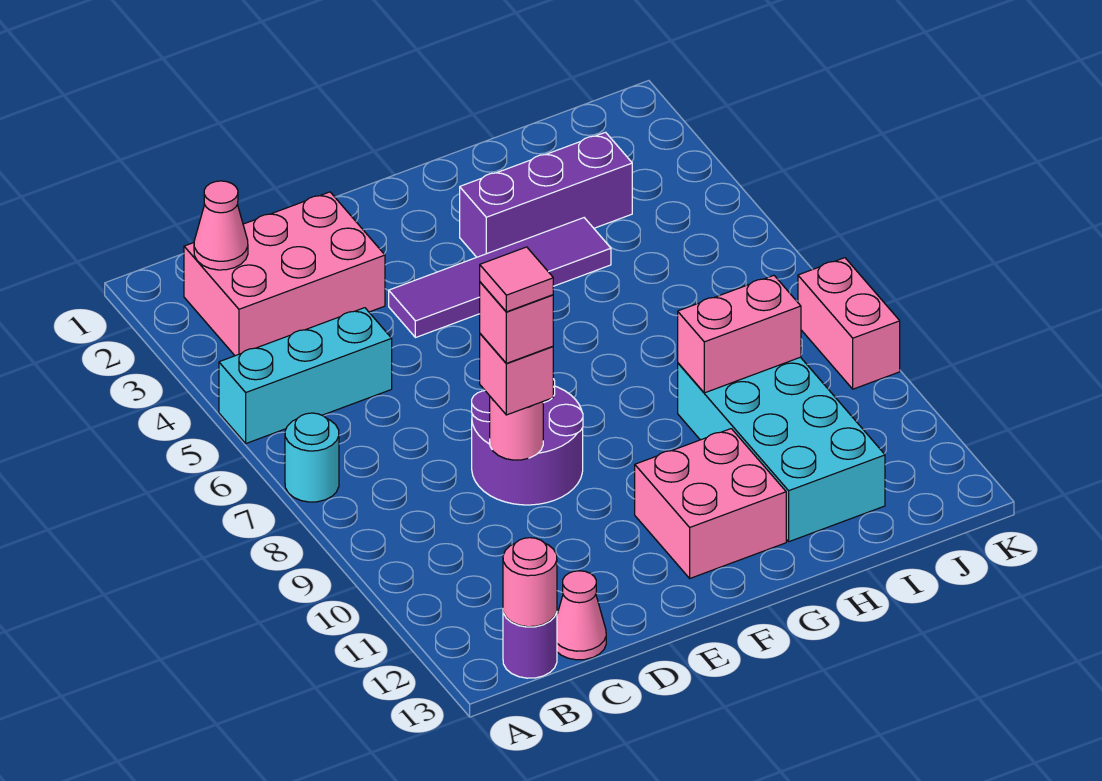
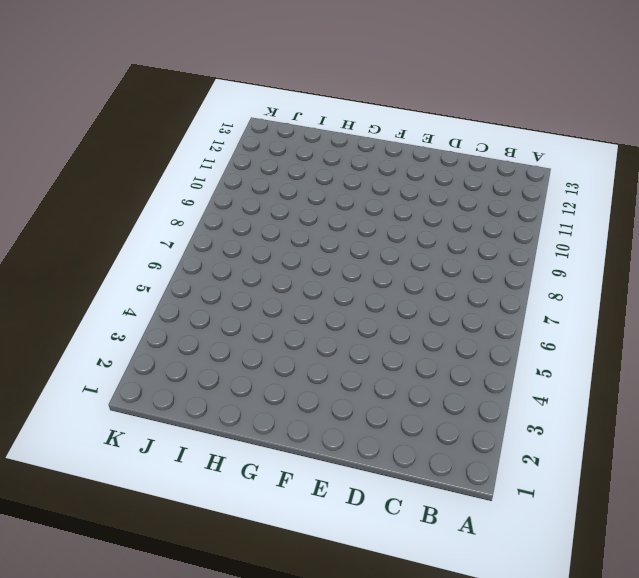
none -> cyan 1x3 brick [219,308,392,443]
none -> cyan 1x1 round brick [285,413,339,502]
none -> pink 2x3 brick [184,192,385,356]

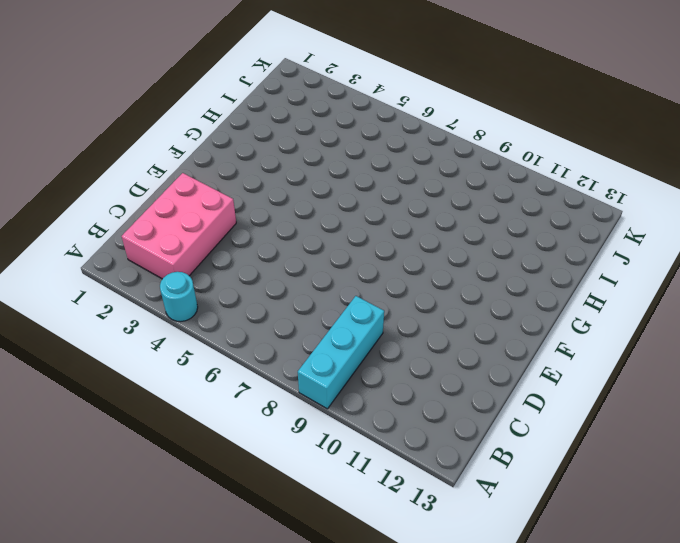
cyan 1x1 round brick [160,272,198,322] -> cyan 1x1 round brick moved to [285,413,339,502]
cyan 1x3 brick [298,296,384,409] -> cyan 1x3 brick moved to [219,308,392,443]
none -> purple 1x1 round brick [503,612,557,678]
none -> pink 1x1 cone [557,571,606,660]
none -> purple 2x2 round brick [472,379,583,505]

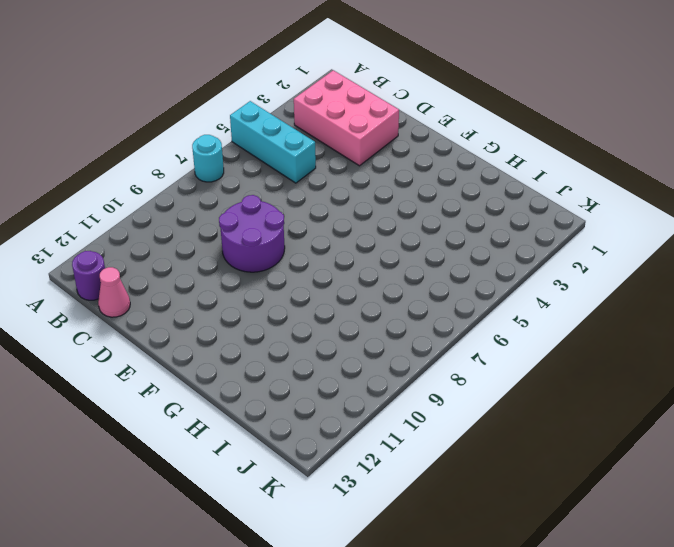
none -> purple 1x4 tile [389,218,611,338]
none -> pink 2x2 brick [635,429,786,578]
none -> purple 1x3 brick [460,132,632,257]

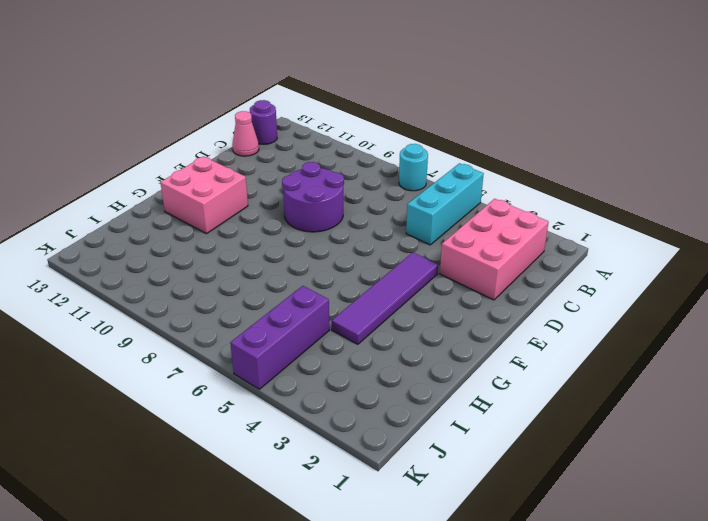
purple 1x3 brick [230,286,329,389] -> purple 1x3 brick moved to [460,132,632,257]
none -> cyan 2x4 brick [678,357,885,542]
none -> pink 1x2 brick [798,258,900,389]
none -> pink 1x1 cone [194,181,248,270]

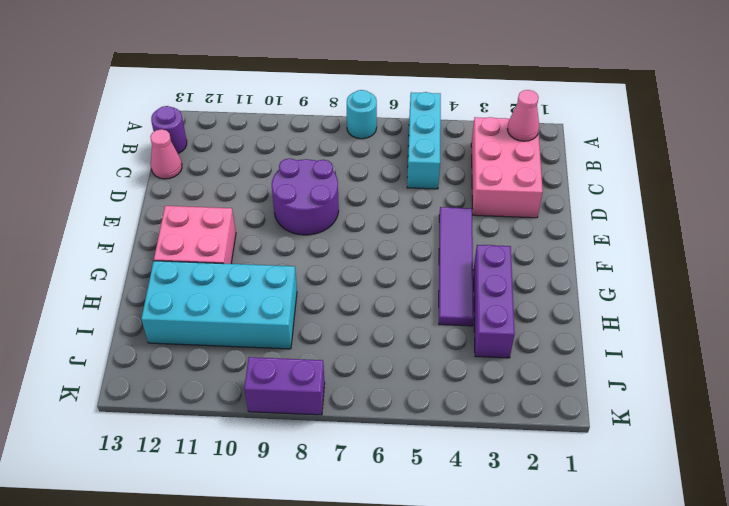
purple 1x2 brick [244,357,325,415] -> pink 1x2 brick [798,258,900,389]
none -> pink 1x1 round brick [503,538,557,627]
none -> pink 1x1 round brick [490,397,543,460]
none -> pink 1x2 brick [678,275,801,393]

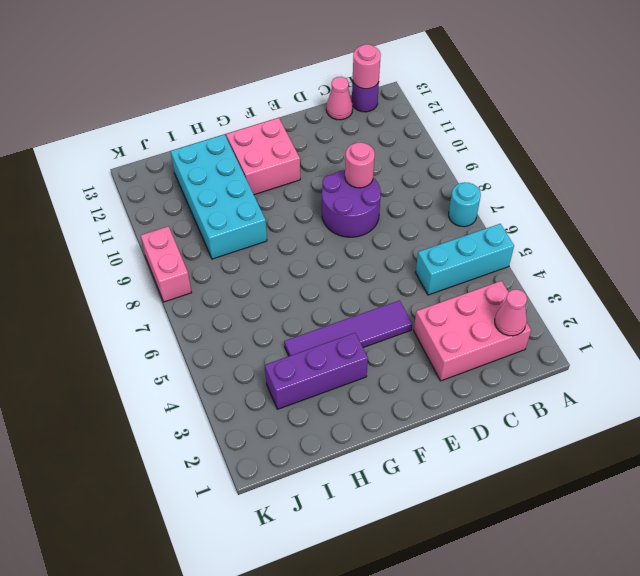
none -> pink 1x2 brick [678,275,801,393]
none -> pink 1x1 brick [480,334,553,415]
none -> pink 1x1 brick [480,282,553,363]

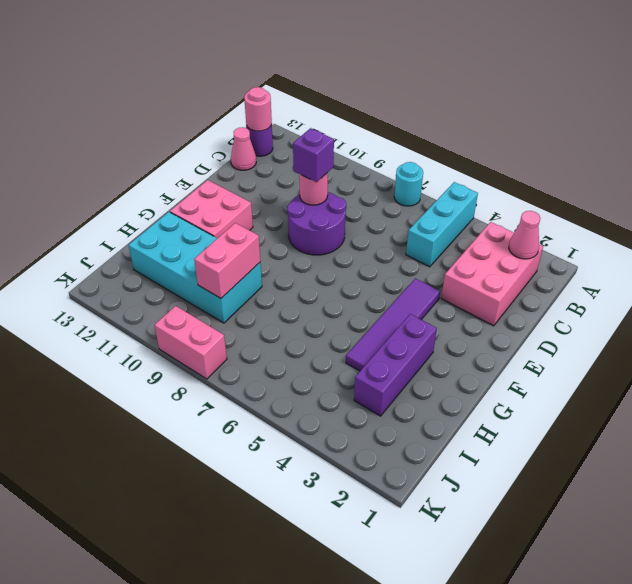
purple 1x1 brick [293,128,334,182] -> pink 1x1 brick [480,334,553,415]
none -> pink 1x1 brick [480,282,553,363]
none -> pink 1x1 tile [480,247,553,312]

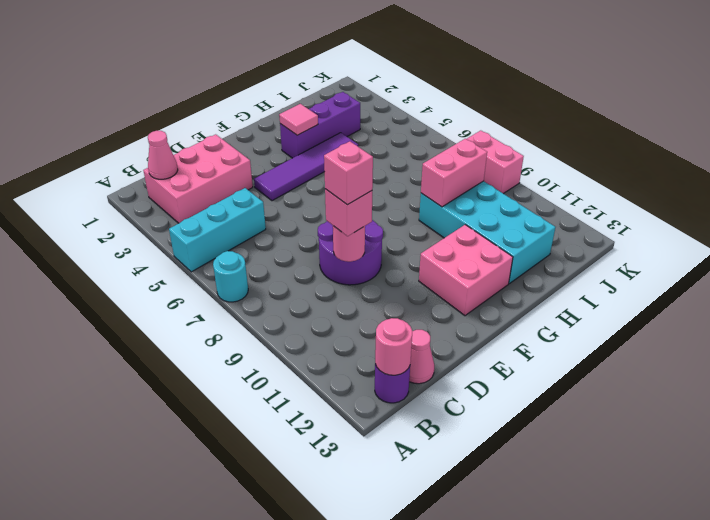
pink 1x1 tile [279,104,318,135] -> pink 1x1 tile moved to [480,247,553,312]

